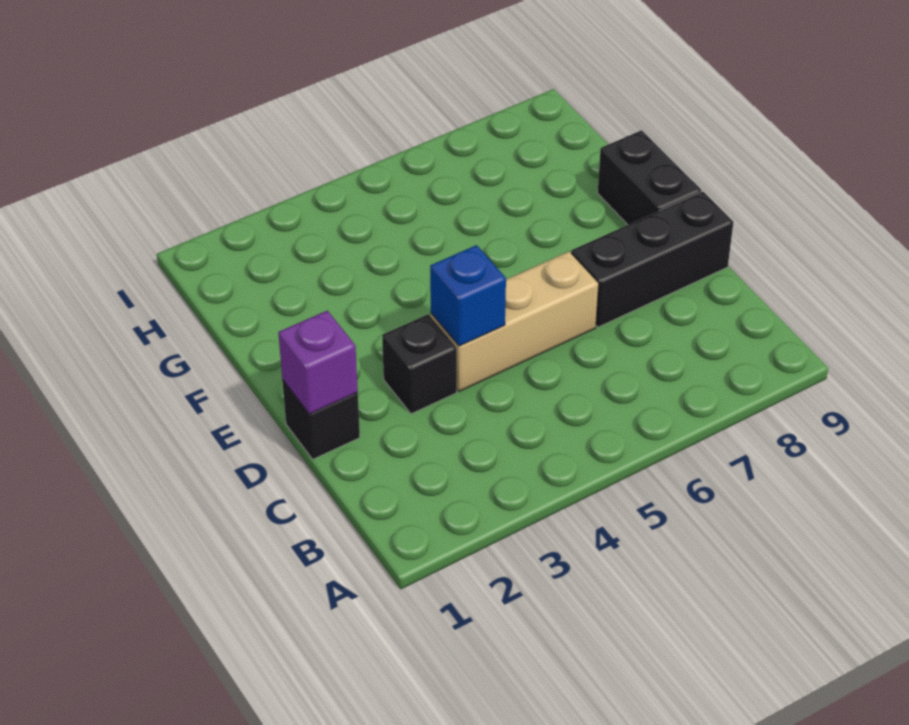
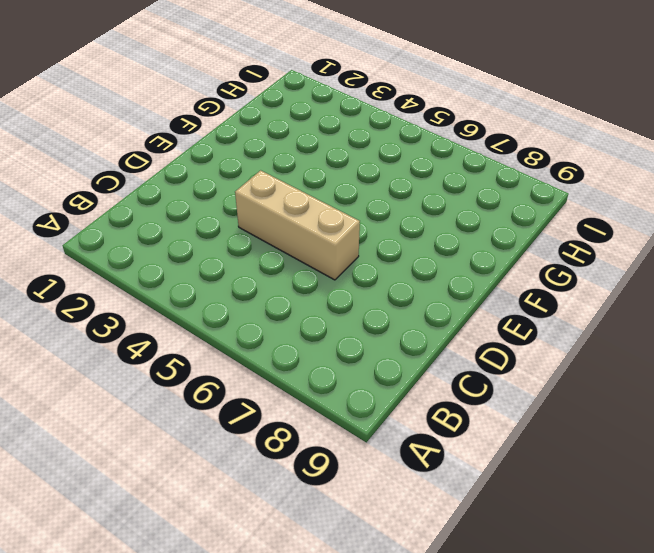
none -> black 1x1 brick [282,380,360,459]
none -> black 1x1 brick [382,314,457,414]

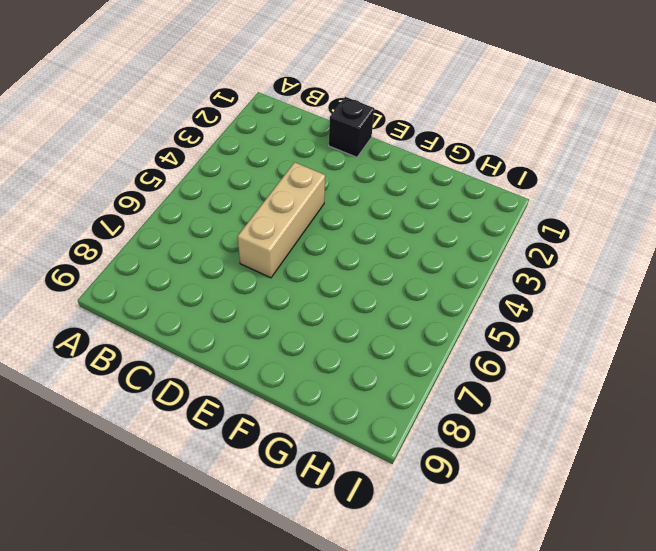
none -> black 1x1 brick [382,314,457,414]
none -> black 1x3 brick [571,192,733,327]

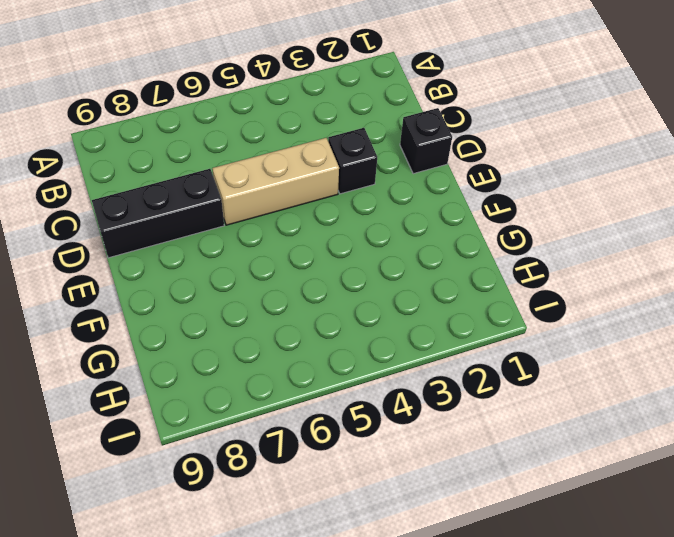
none -> black 1x2 brick [598,130,702,225]
none -> purple 1x1 brick [278,311,358,414]

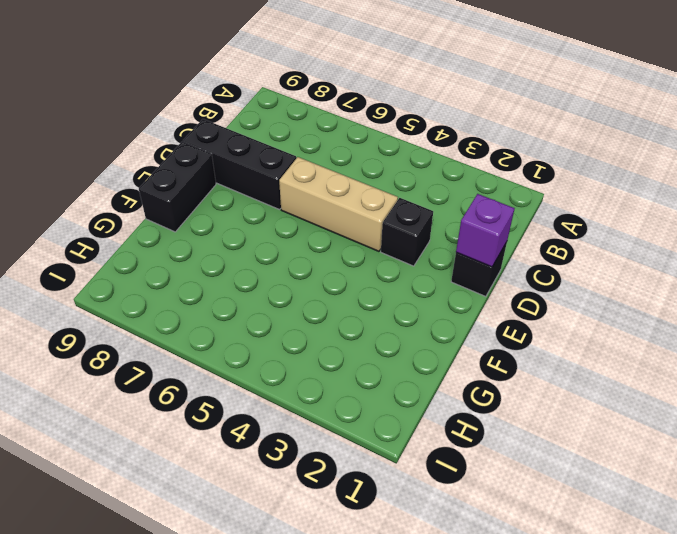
none -> blue 1x1 brick [430,245,506,346]

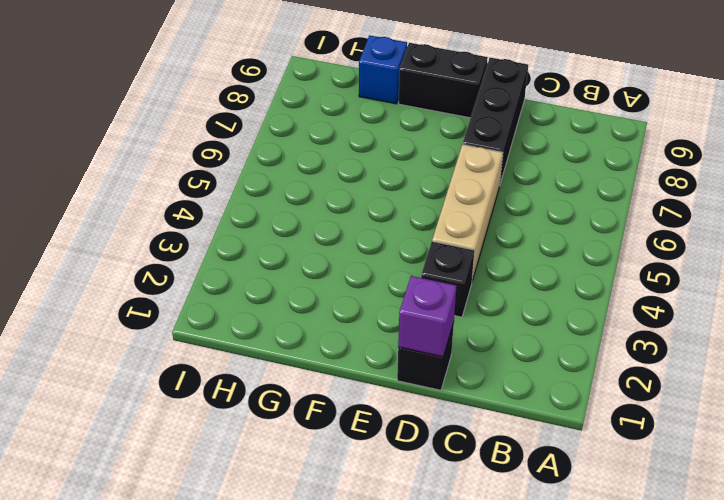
blue 1x1 brick [359,35,407,104] -> blue 1x1 brick moved to [430,245,506,346]

